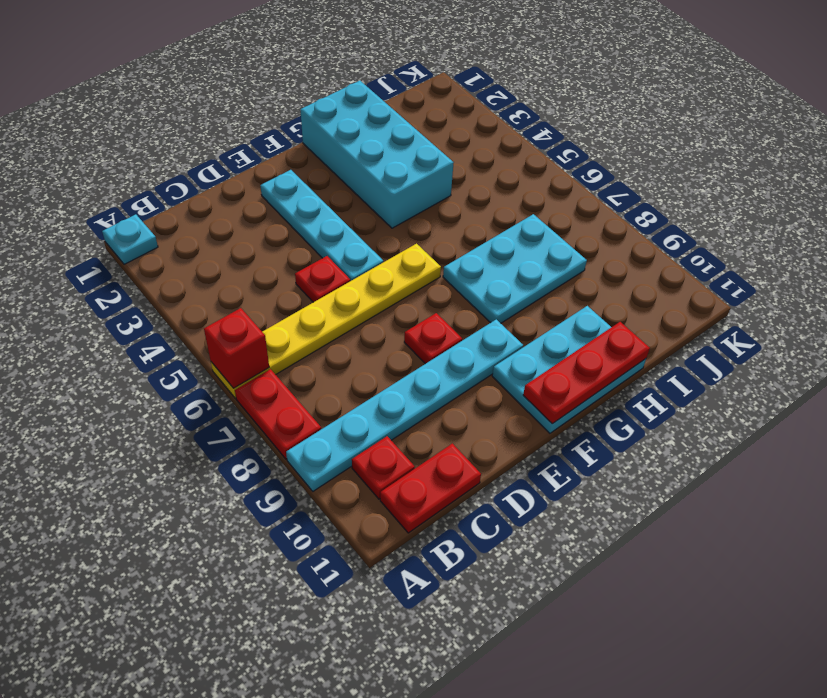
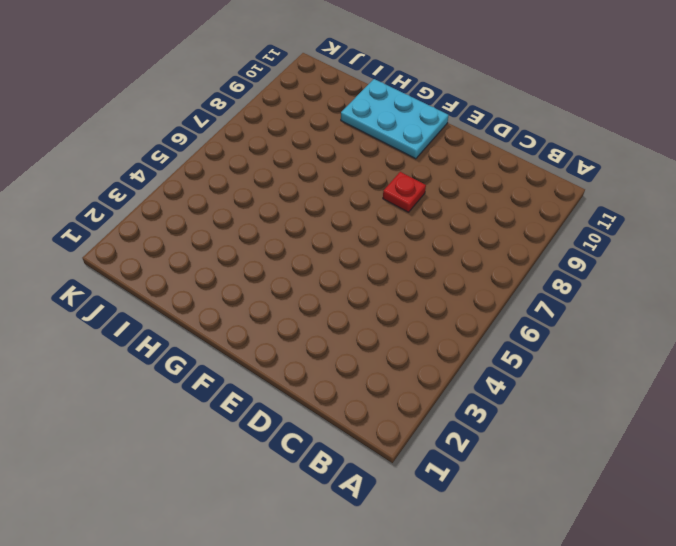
none -> cyan 1x1 plate [102,214,158,264]
none -> yellow 1x6 plate [211,244,441,398]
none -> red 1x2 plate [235,369,321,459]

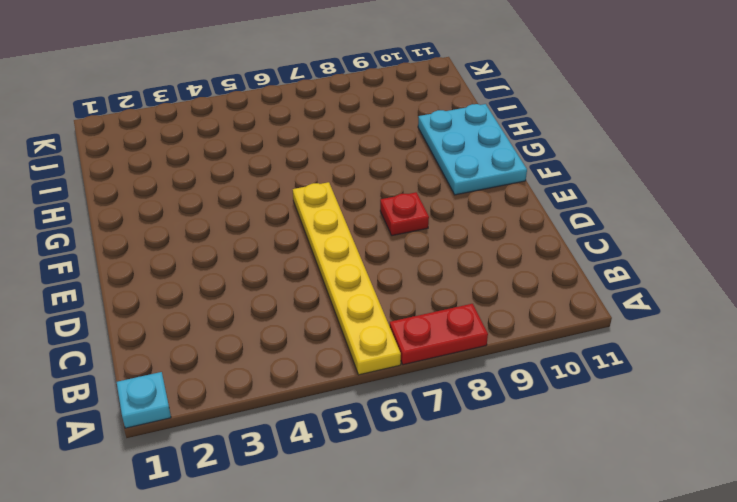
none -> cyan 1x6 plate [286,319,523,491]
none -> red 1x1 plate [352,436,415,499]
none -> red 1x2 plate [380,443,481,533]

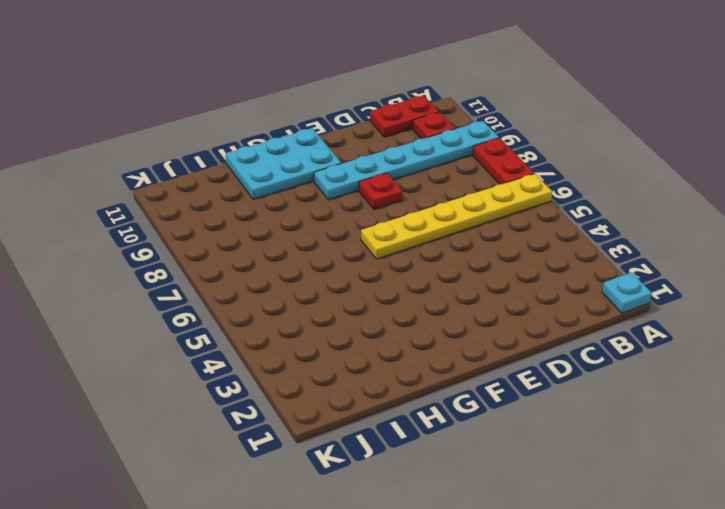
none -> red 1x1 plate [295,256,350,302]
none -> cyan 1x4 plate [260,170,383,281]
none -> cyan 2x4 brick [300,81,454,228]

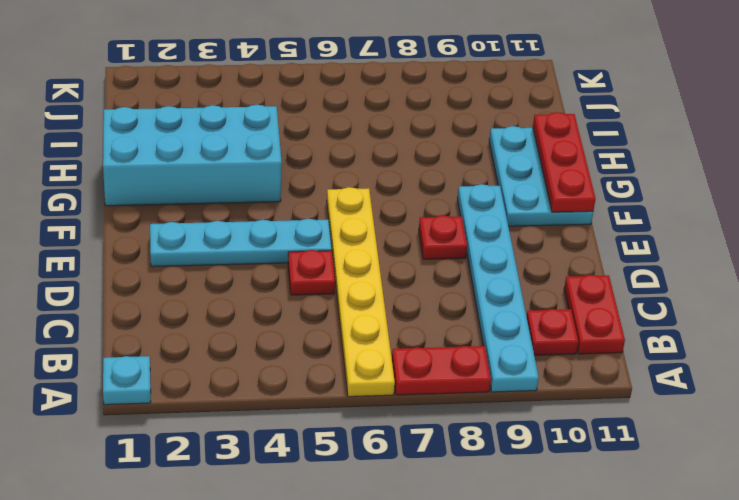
none -> cyan 2x3 plate [443,214,587,323]
none -> red 1x1 brick [204,308,269,388]

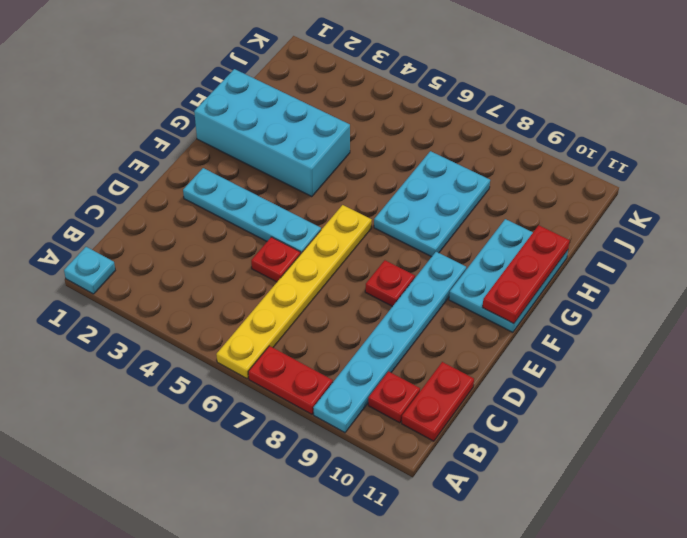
none -> red 1x1 brick [204,308,269,388]

